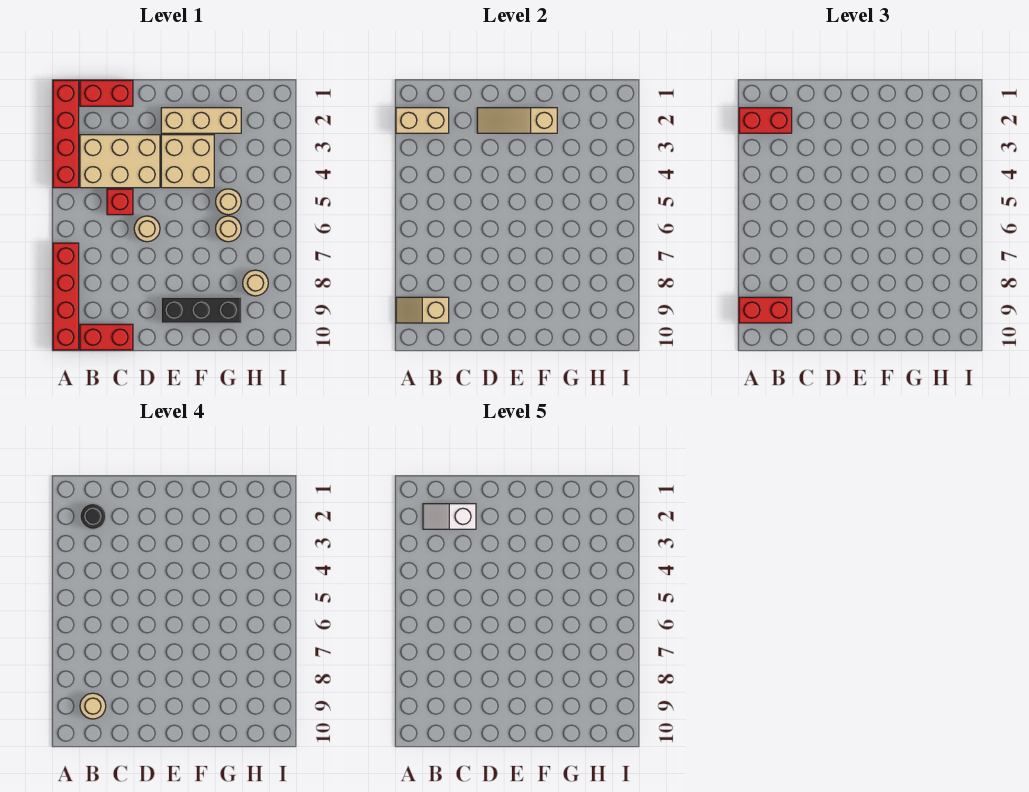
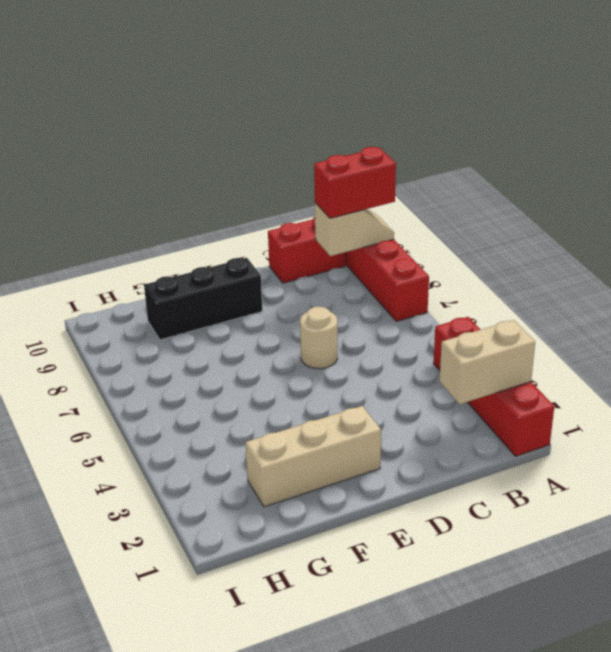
none -> red 1x2 brick [80,80,133,106]
none -> tan 2x3 brick [80,135,160,188]
none -> red 1x1 brick [107,189,133,215]

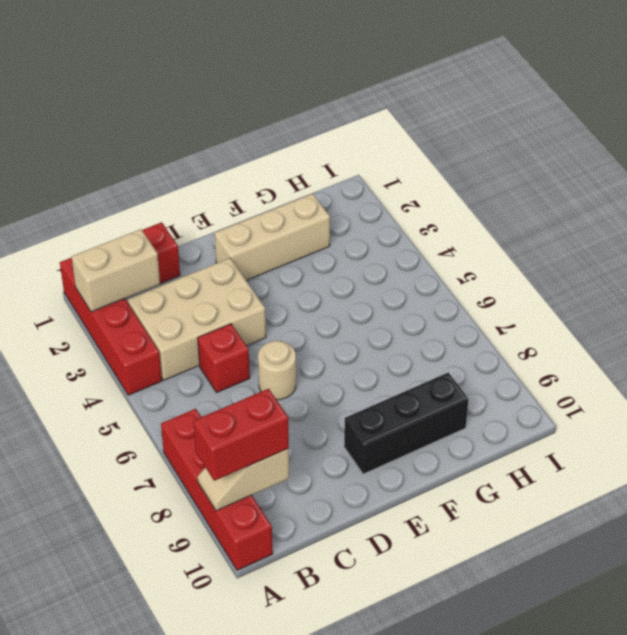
none -> red 1x2 brick [80,324,133,350]
none -> tan 2x2 brick [161,135,214,188]
none -> tan 1x1 round brick [216,189,241,215]

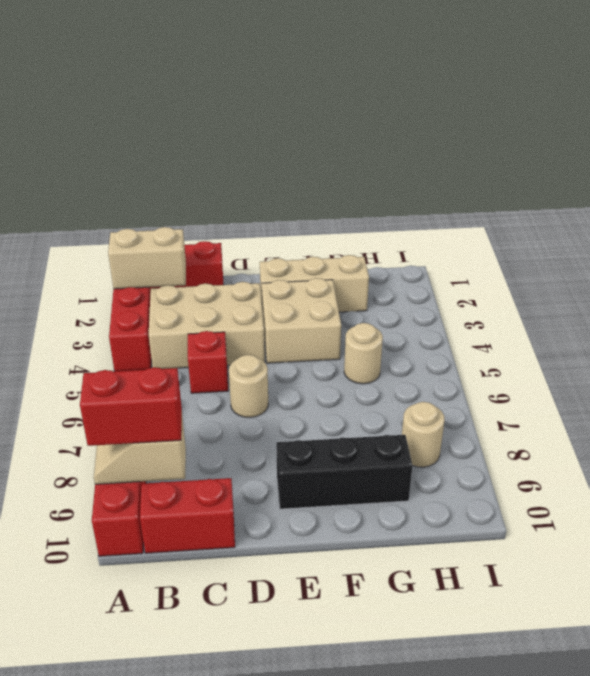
none -> tan 1x1 round brick [216,216,241,242]
none -> tan 1x3 slope [477,108,557,133]
none -> red 1x2 brick [739,108,792,133]

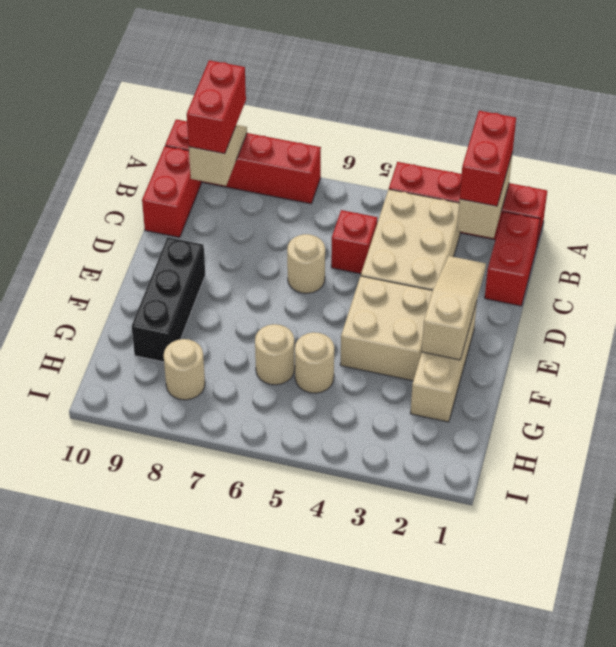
none -> black 1x1 round brick [80,504,106,529]
none -> tan 1x1 round brick [80,693,106,719]
none -> white 1x2 slope [423,504,476,529]

